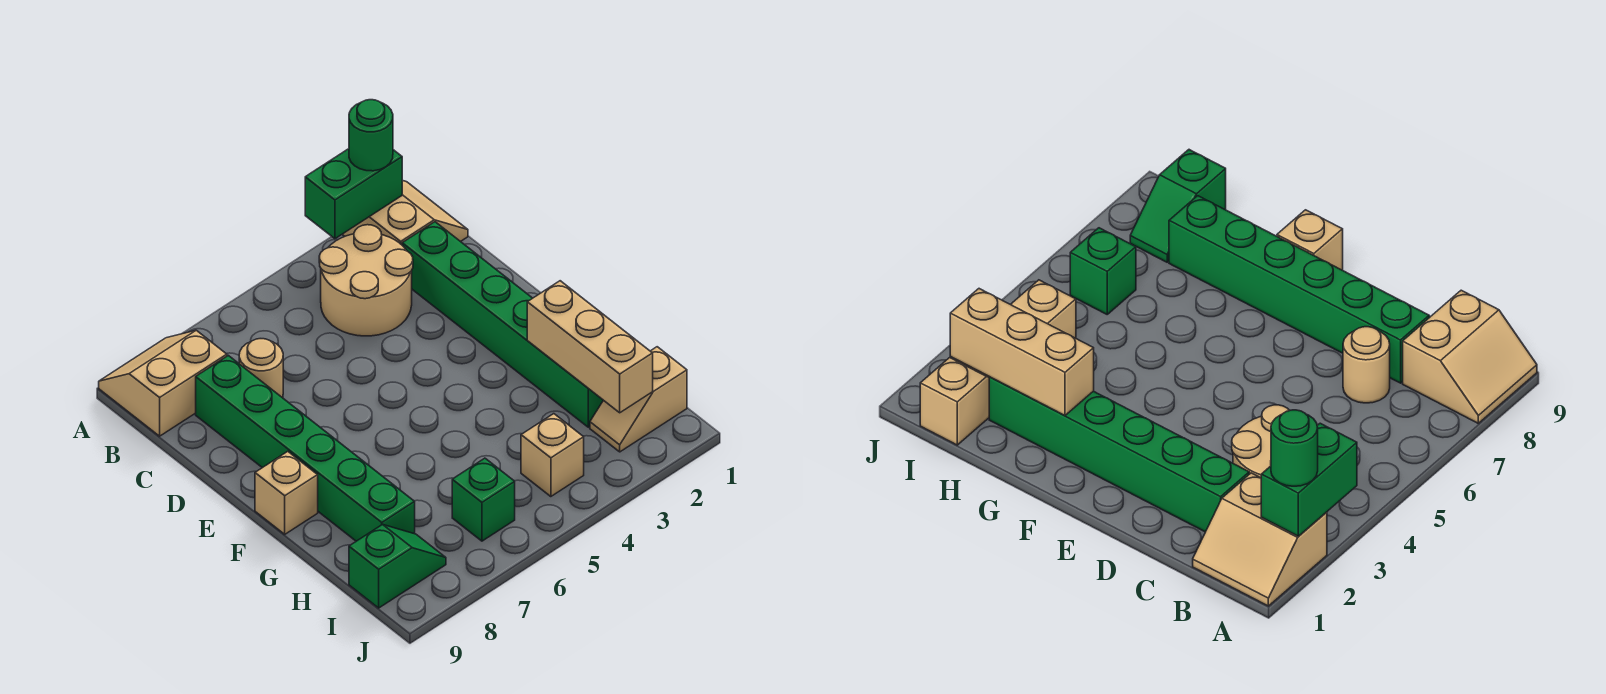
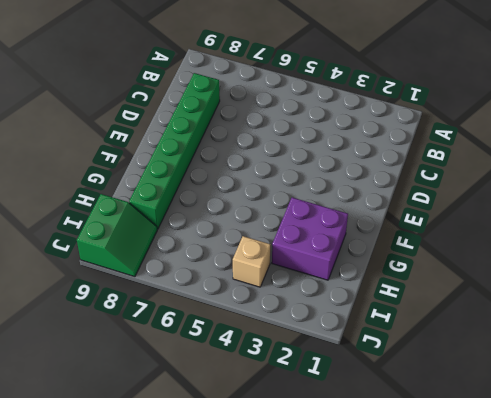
purple 2x2 brick [272,198,348,280] -> green 1x6 brick [402,222,603,427]
green 2x2 slope [77,194,157,277] -> green 1x2 slope [349,524,446,608]
none -> tan 2x2 slope [342,180,468,245]
none -> tan 2x2 slope [99,330,227,436]
none -> tan 2x2 round brick [319,225,413,336]

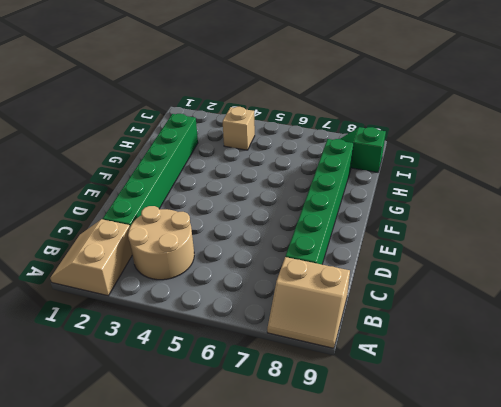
none -> tan 1x1 round brick [239,339,283,398]
none -> tan 1x1 brick [255,451,318,534]
none -> tan 1x2 slope [590,347,687,452]

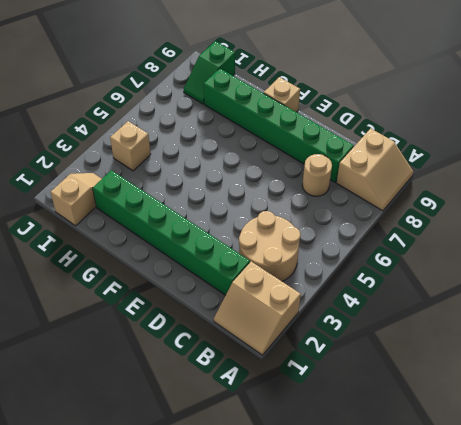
none -> green 1x1 brick [452,458,515,541]
none -> green 1x2 brick [305,149,402,239]
none -> tan 1x3 brick [527,281,653,413]

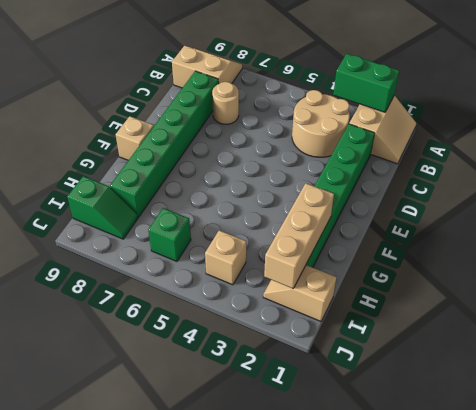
none -> green 1x1 round brick [349,100,393,171]

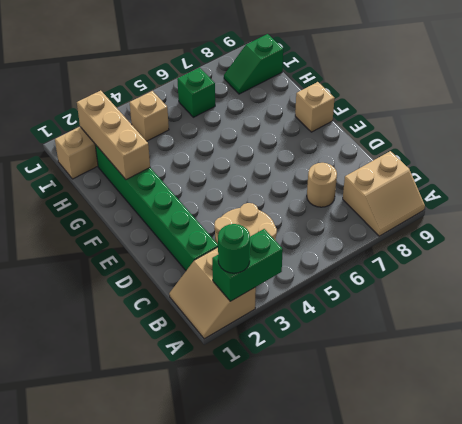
none -> green 1x6 brick [196,355,415,541]

